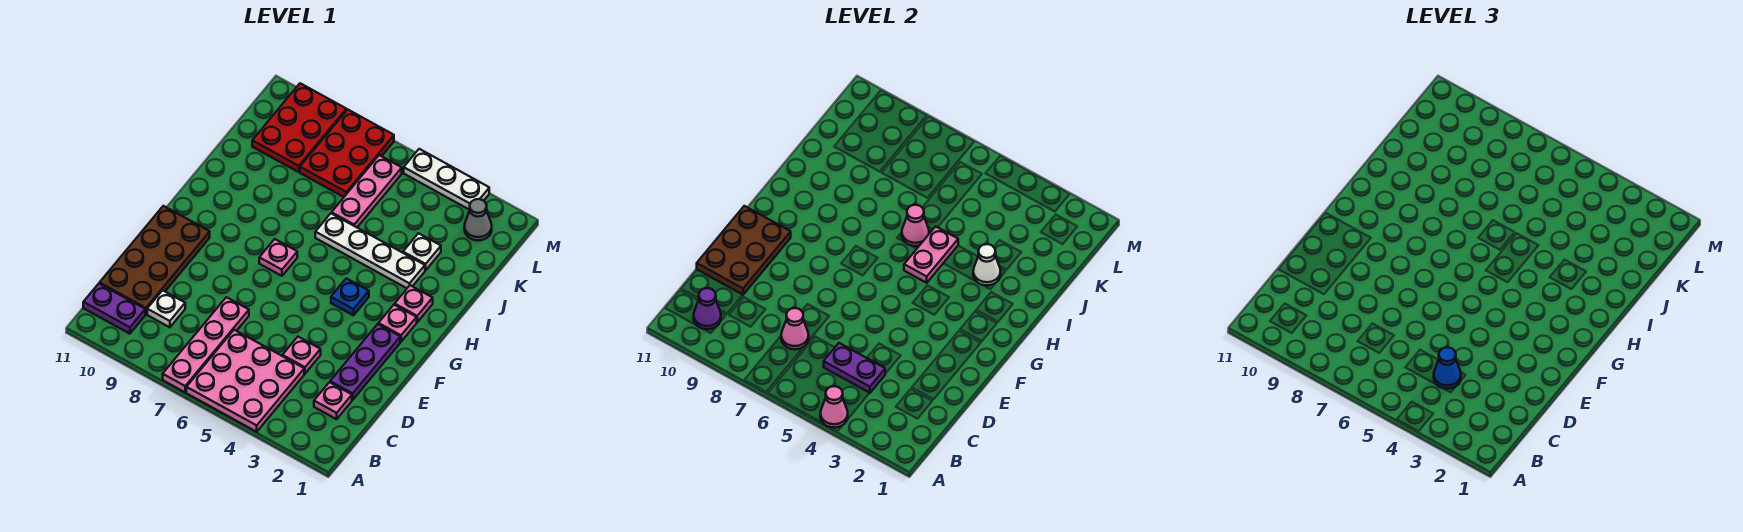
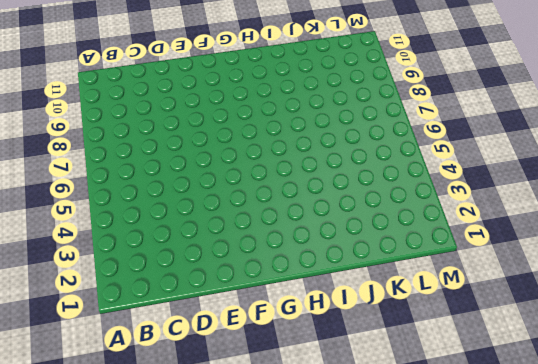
none -> pink 3x3 plate [186,330,304,432]
none -> pink 1x4 plate [163,297,249,392]
none -> purple 1x2 plate [83,284,145,334]

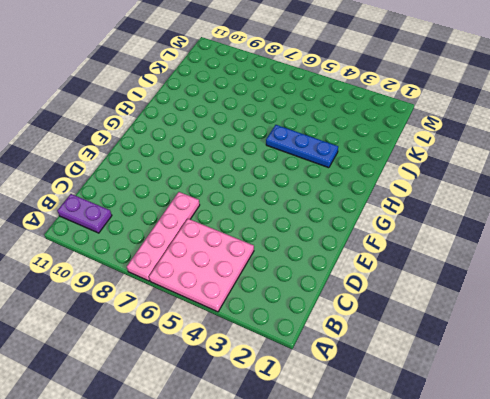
blue 1x3 plate [266,125,338,168] -> white 1x4 plate [315,213,425,288]
none -> pink 1x1 plate [314,382,352,419]
none -> white 1x1 plate [147,290,185,327]
none -> brown 2x4 plate [100,206,210,314]

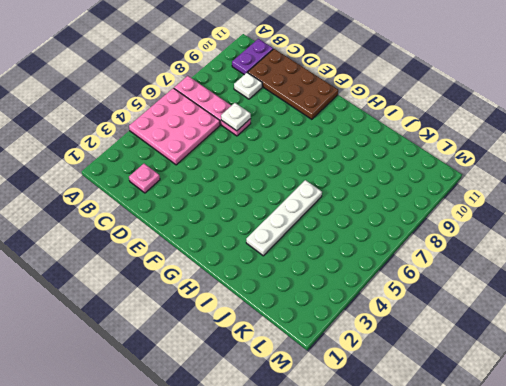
white 1x1 plate [221,103,251,131] -> white 1x1 plate moved to [403,233,441,270]
none -> purple 1x3 plate [330,324,400,400]
none -> pink 1x1 plate [282,337,321,373]
none -> pink 1x1 plate [379,305,417,342]

